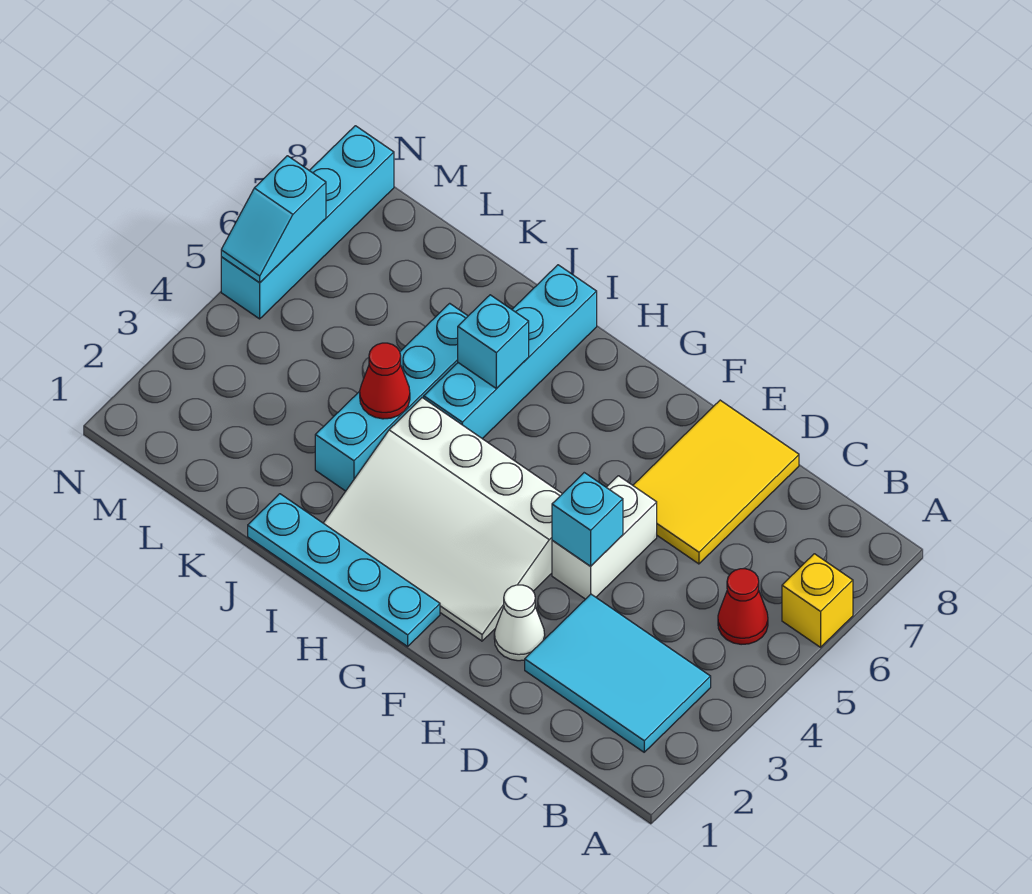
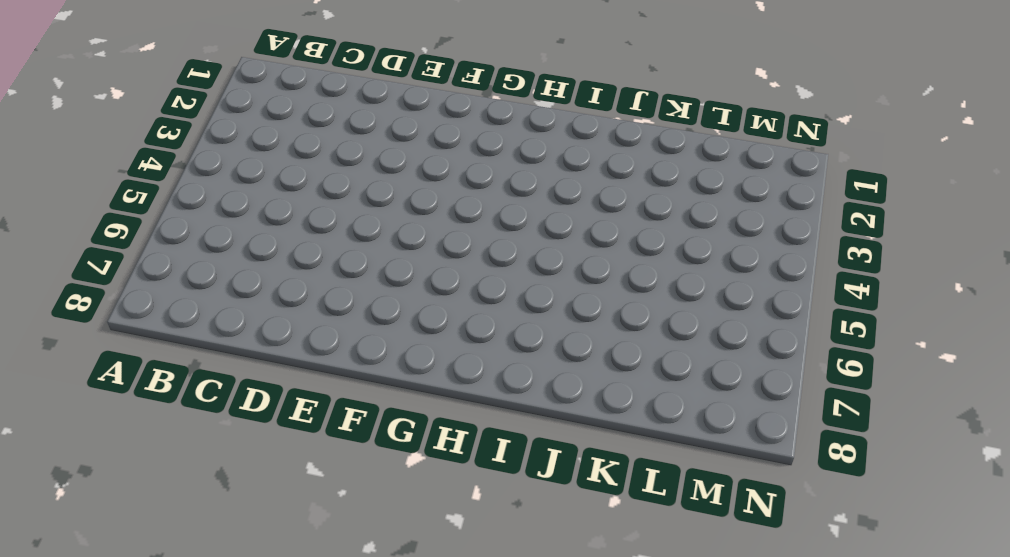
none -> yellow 1x1 brick [782,554,853,647]
none -> cyan 2x3 tile [525,594,711,752]
none -> red 1x1 cone [718,569,768,645]

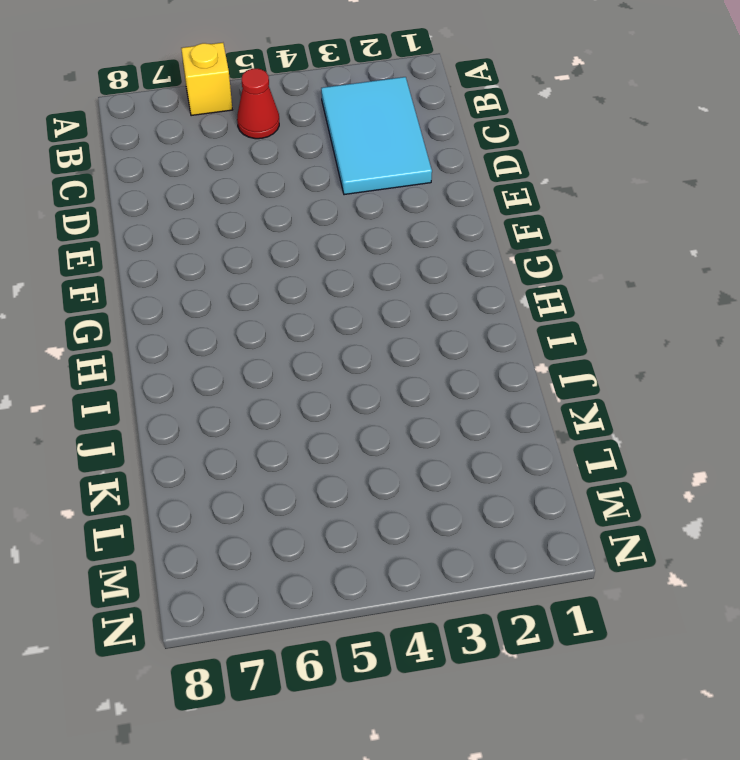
none -> yellow 2x3 tile [633,400,799,564]
none -> white 1x1 cone [494,585,545,661]
none -> white 1x2 brick [552,476,657,599]

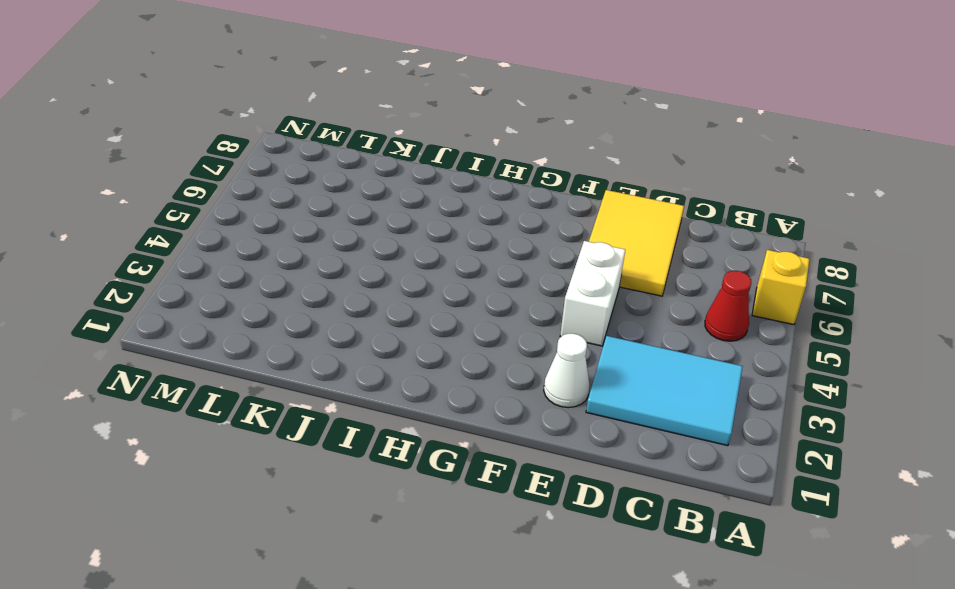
none -> white 3x4 slope [324,398,562,641]
none -> cyan 1x4 plate [248,494,440,646]
none -> cyan 1x4 brick [424,265,597,439]

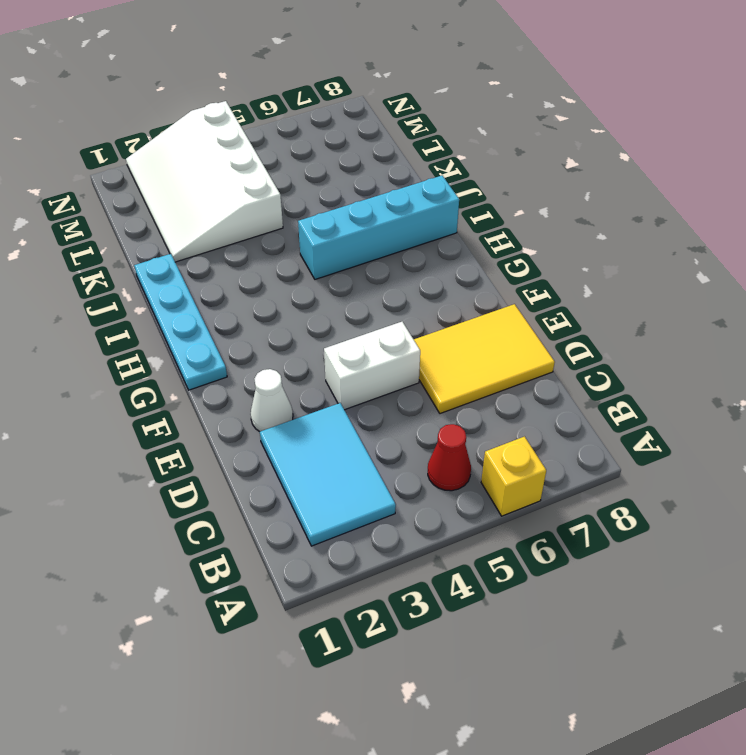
white 3x4 slope [126,101,283,262] -> white 3x4 slope moved to [324,398,562,641]
none -> cyan 1x4 brick [315,303,468,491]
none -> cyan 1x4 brick [221,126,394,319]
none -> cyan 1x1 brick [552,473,623,566]

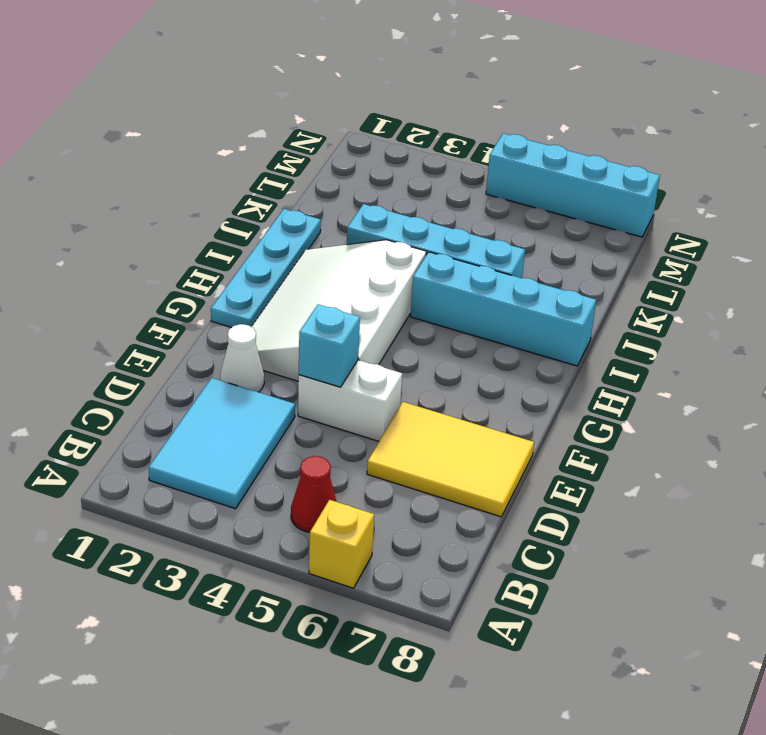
none -> cyan 1x1 brick [458,295,529,389]
none -> red 1x1 cone [360,343,410,419]
none -> cyan 1x2 slope [221,156,326,282]

